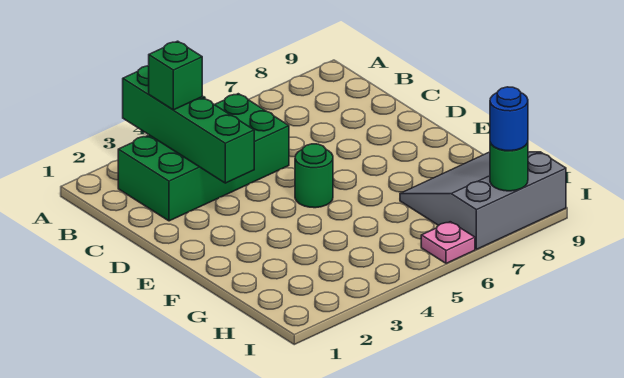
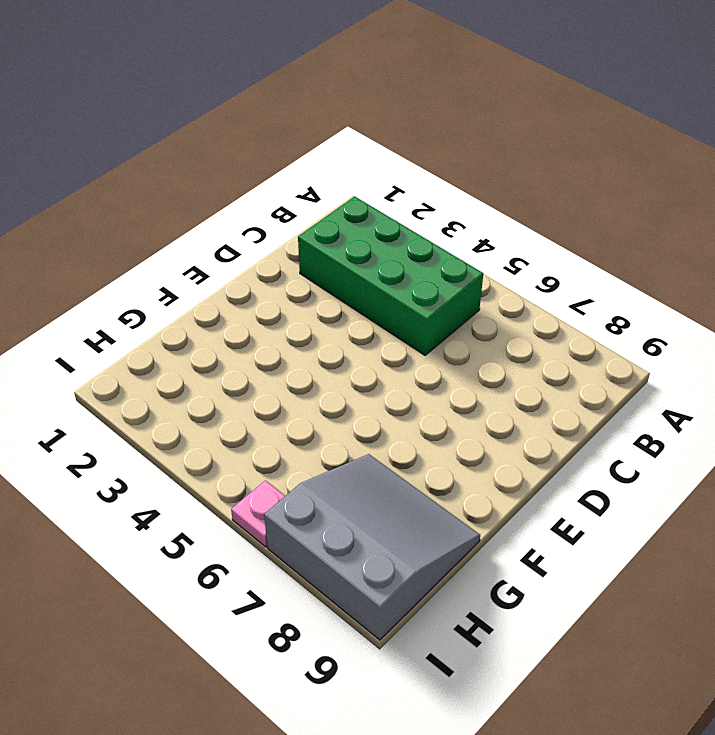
none -> green 1x1 round brick [295,144,333,208]
none -> green 1x4 brick [123,66,254,183]

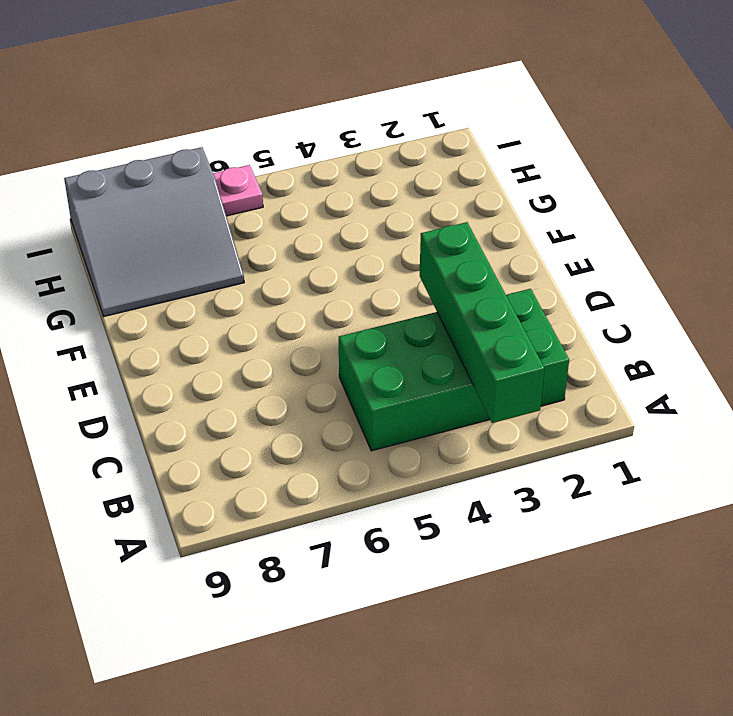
none -> green 1x1 round brick [295,144,333,208]
none -> green 1x1 round brick [490,143,528,191]

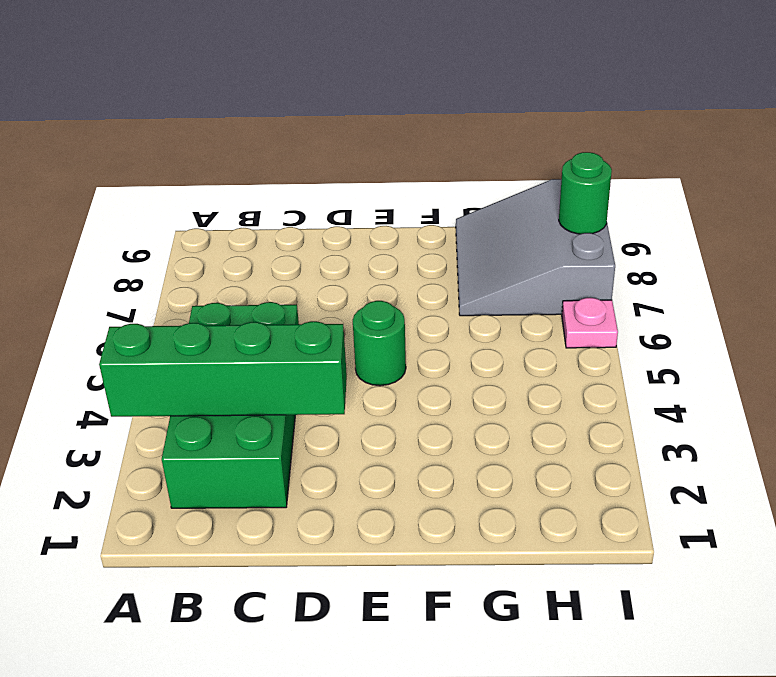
none -> green 1x1 brick [149,41,202,110]
none -> blue 1x1 round brick [490,87,528,151]

